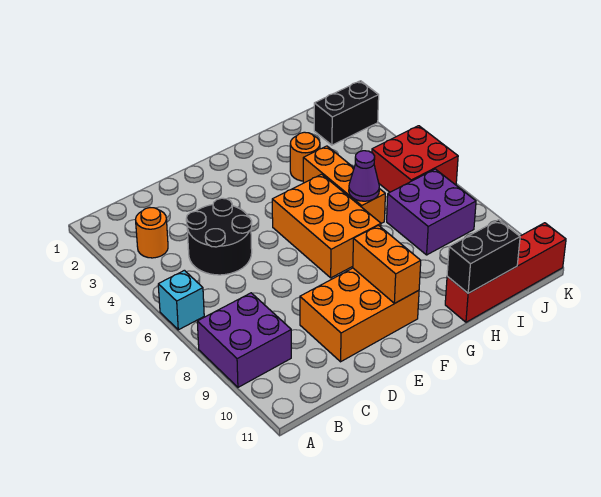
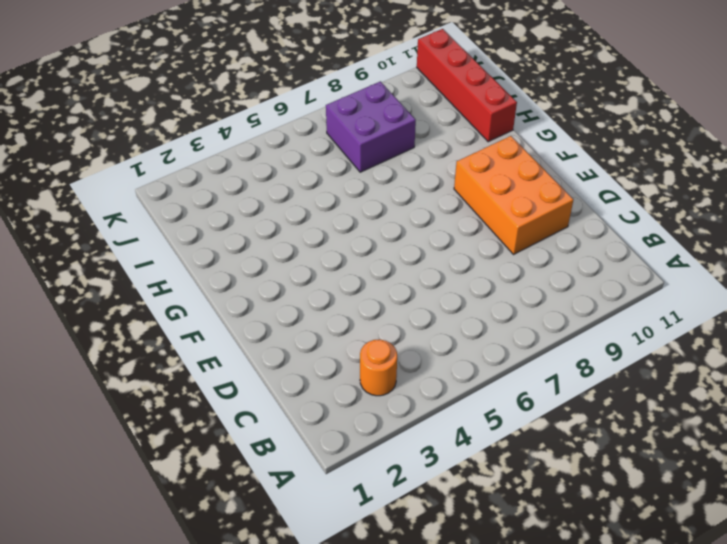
none -> cyan 1x1 brick [158,270,204,330]
none -> purple 2x2 brick [197,293,291,387]
none -> black 2x2 round brick [186,198,252,275]

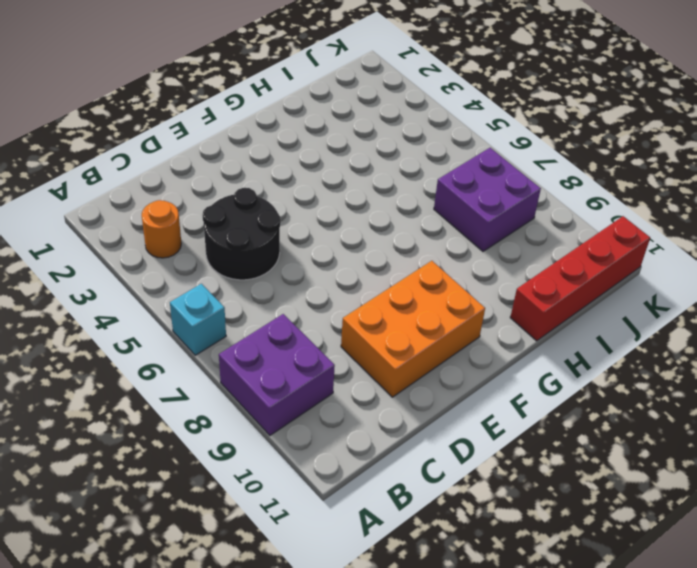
none -> orange 2x3 brick [272,174,381,278]
none -> orange 1x1 round brick [290,132,320,181]
none -> orange 1x3 brick [303,146,385,223]

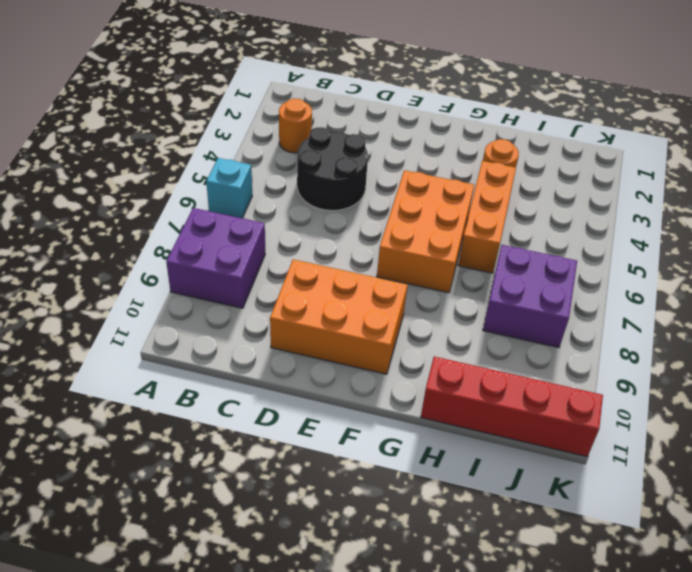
none -> black 1x2 brick [314,81,379,145]
none -> red 2x2 brick [372,126,458,192]
none -> orange 1x2 brick [353,225,421,304]

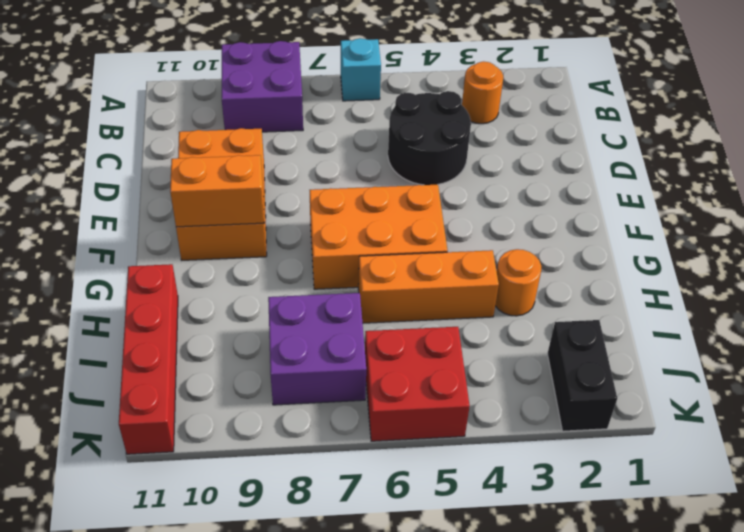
none -> purple 1x1 cone [349,151,379,201]
none -> black 1x2 brick [447,220,520,293]

